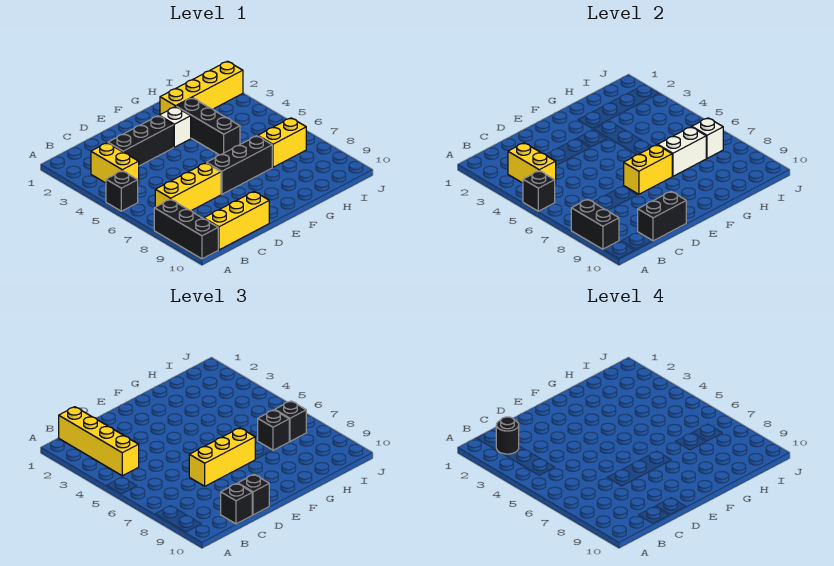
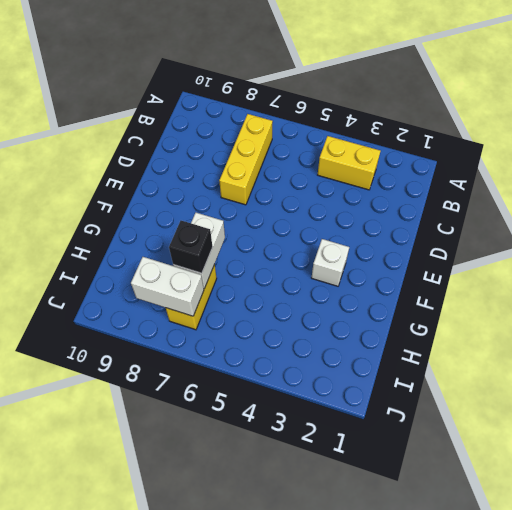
white 1x2 brick [131,257,204,316] -> white 1x1 brick [692,118,723,158]
none -> black 1x1 brick [106,171,138,211]
none -> black 1x3 brick [154,199,218,259]
none -> yellow 1x3 brick [204,192,269,250]

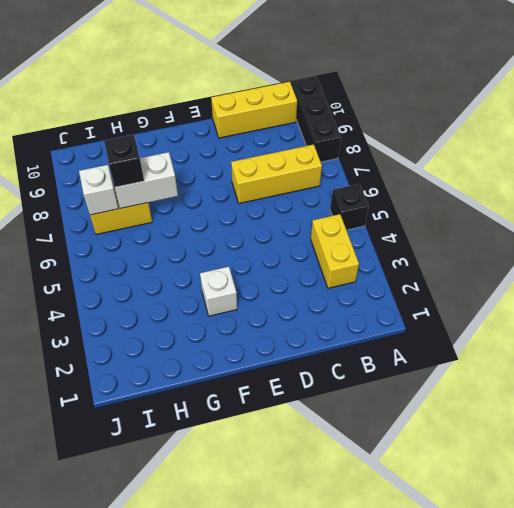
none -> black 1x3 brick [108,116,174,166]
none -> black 1x3 brick [207,136,272,194]
none -> yellow 1x4 brick [160,61,243,115]

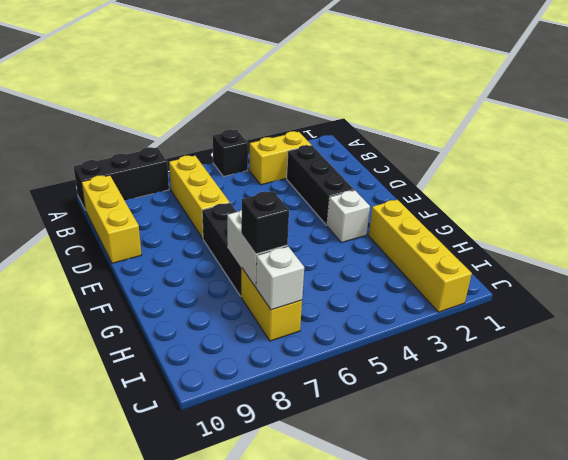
none -> black 1x3 brick [176,98,240,155]
none -> black 1x1 brick [523,171,555,211]
none -> black 1x2 brick [571,199,619,249]

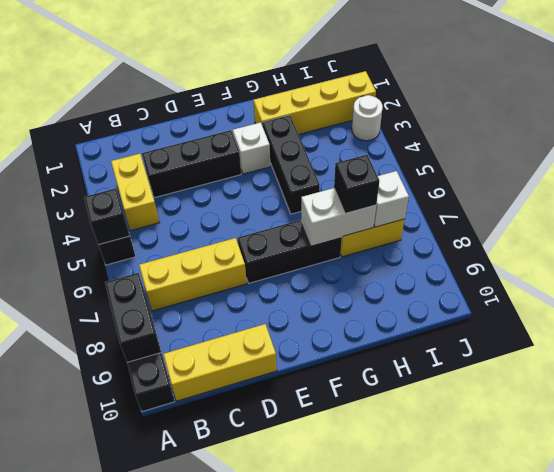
white 1x1 round brick [352,95,383,141] -> none
none -> yellow 1x2 brick [508,143,556,184]
none -> black 1x2 brick [638,192,686,241]
none -> yellow 1x2 brick [624,145,672,194]

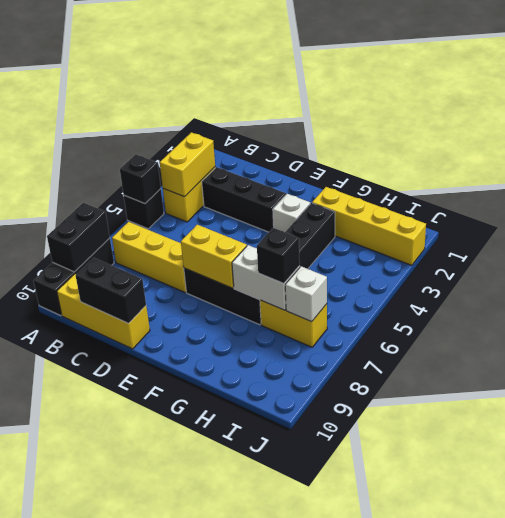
none -> yellow 1x4 brick [59,407,139,476]
none -> black 1x1 brick [221,483,252,524]
none -> yellow 1x3 brick [189,428,255,486]

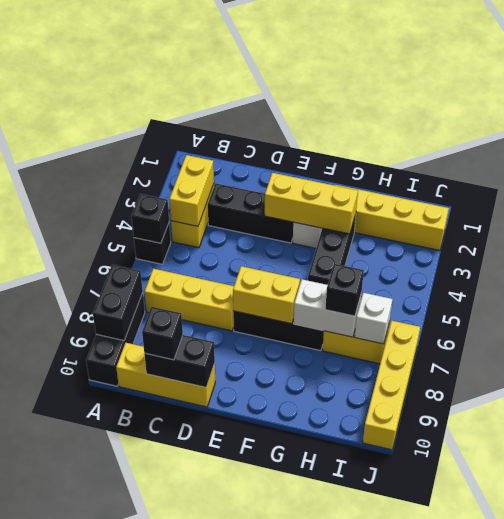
yellow 1x3 brick [265,173,358,234] -> yellow 1x3 brick moved to [189,428,255,486]
yellow 1x4 brick [363,321,420,450] -> yellow 1x4 brick moved to [59,407,139,476]
none -> black 1x1 brick [238,475,269,515]
none -> black 1x1 brick [275,401,306,441]
none -> black 1x1 round brick [496,417,519,454]

